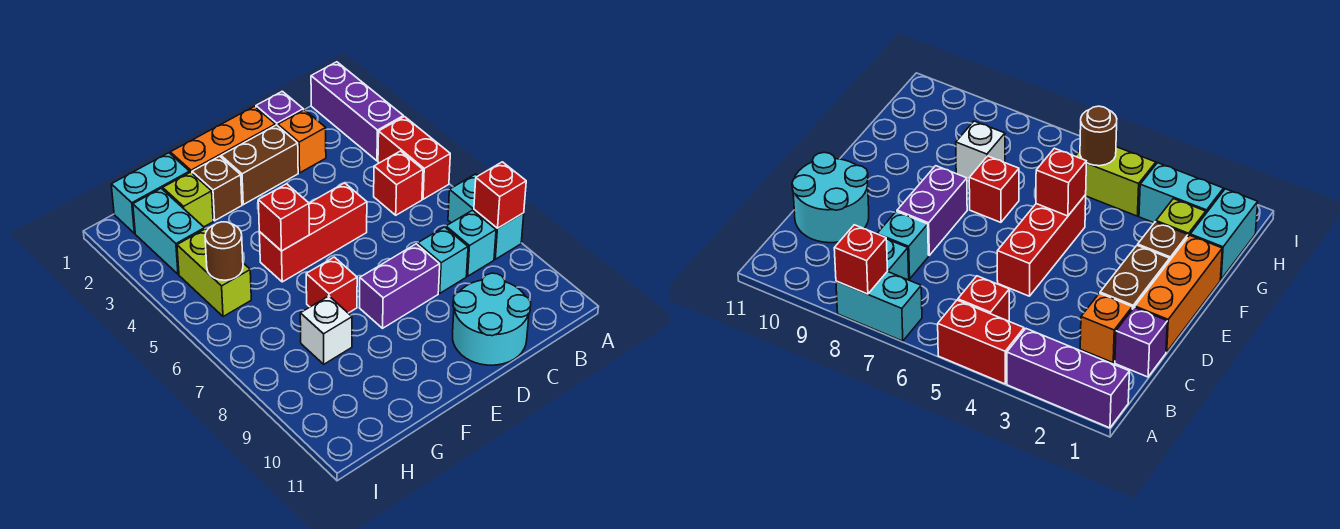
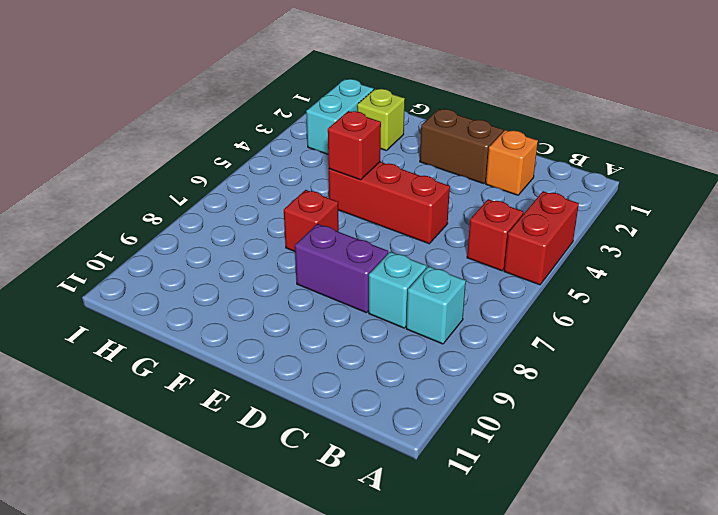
none -> purple 1x3 brick [311,62,403,161]
none -> cyan 1x2 brick [448,174,524,259]
none -> purple 1x1 brick [256,91,303,126]

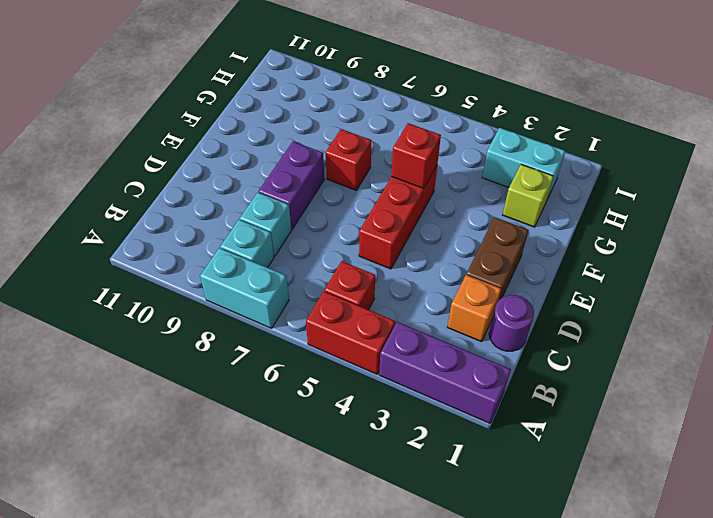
purple 1x1 round brick [489,295,534,351] -> purple 1x1 brick [256,91,303,126]
none -> cyan 2x2 round brick [453,273,531,365]
none -> orange 1x3 brick [170,106,275,173]
none -> brown 1x1 brick [192,156,242,221]

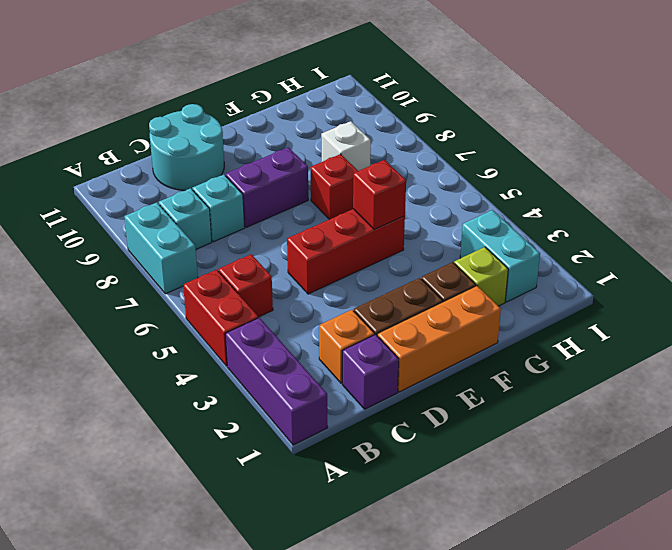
none -> cyan 1x2 brick [111,153,190,233]
none -> lime 1x2 brick [177,229,251,317]
none -> red 1x1 brick [474,162,526,228]

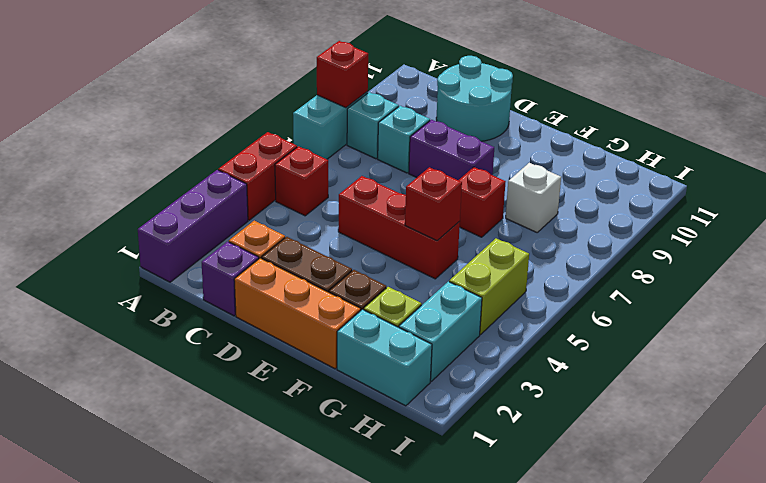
none -> brown 1x1 round brick [205,222,243,280]

